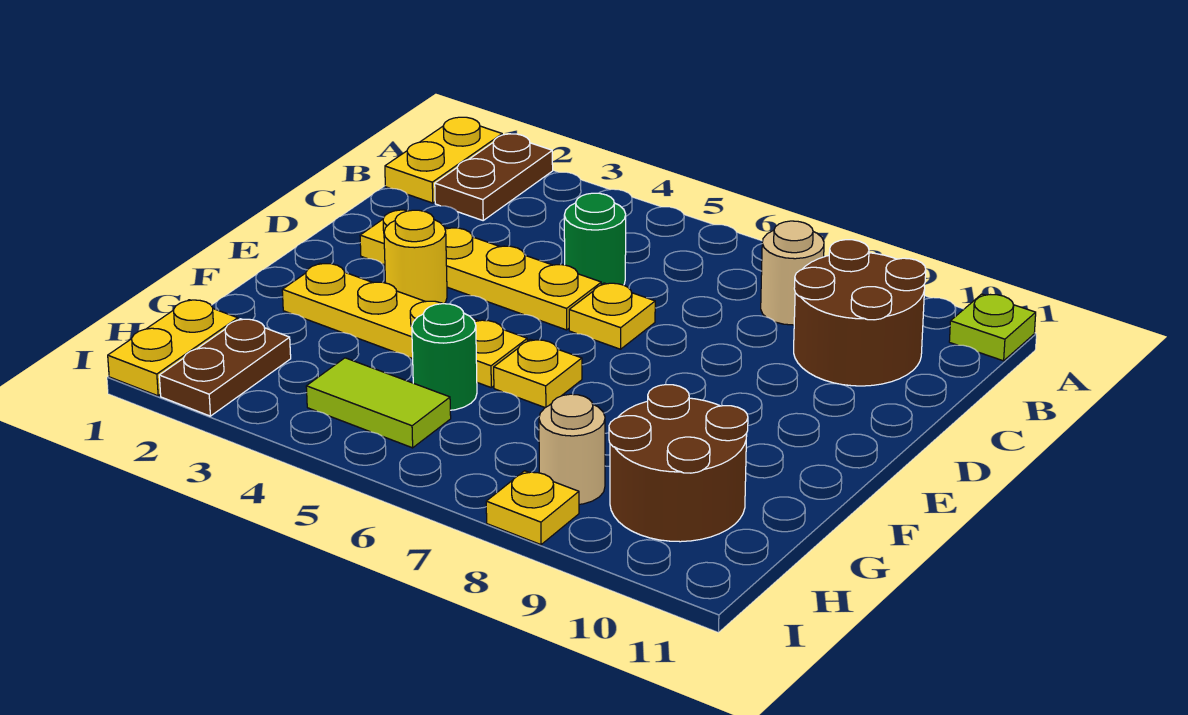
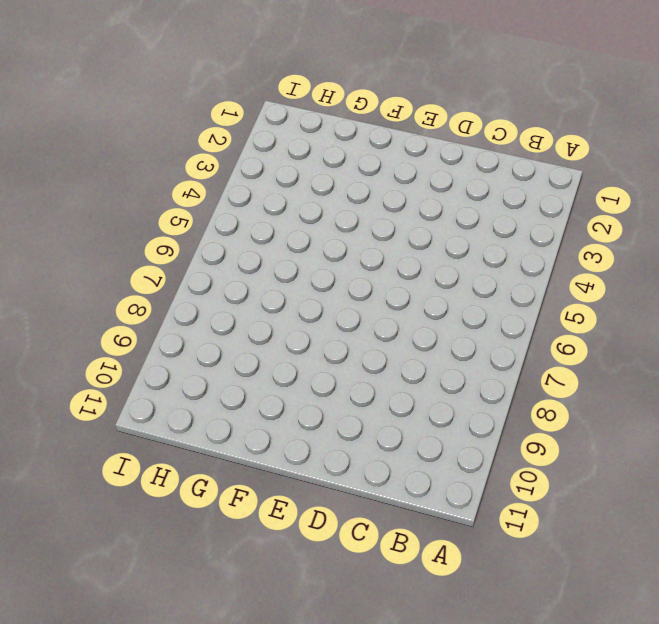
none -> yellow 1x2 plate [385,117,502,203]
none -> brown 1x2 plate [435,134,553,220]
none -> lime 1x1 plate [949,294,1036,361]

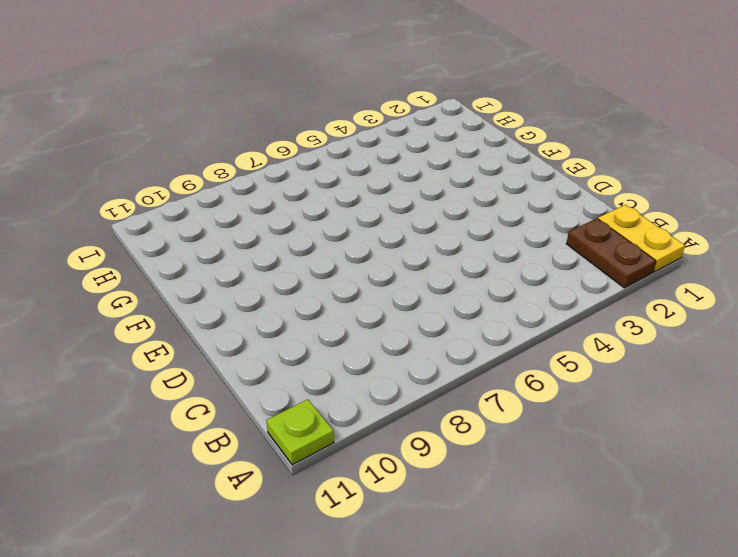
none -> tan 1x1 round brick [761,221,824,325]
none -> brown 2x2 round brick [794,240,926,386]
none -> green 1x1 round brick [564,193,626,285]

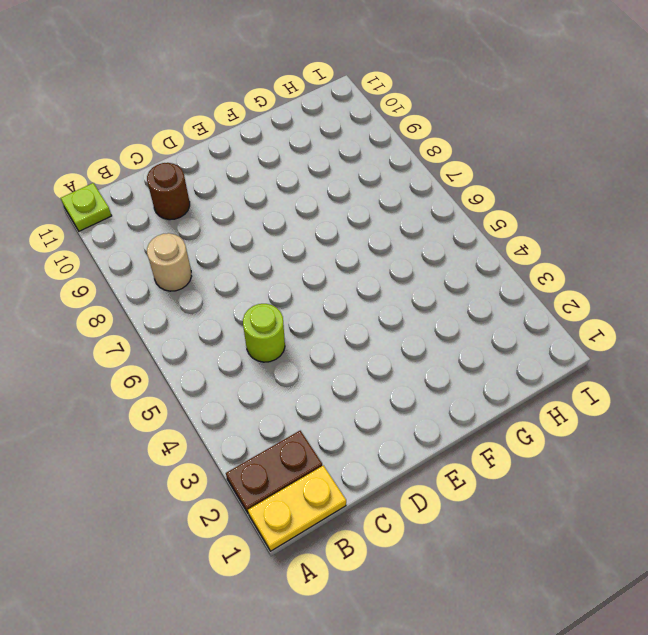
lime 1x1 round brick [243,304,285,362] -> green 1x1 round brick [564,193,626,285]
brown 1x1 round brick [147,163,190,220] -> brown 2x2 round brick [794,240,926,386]
none -> yellow 1x4 plate [360,210,601,330]
none -> yellow 1x1 plate [569,283,655,349]
none -> yellow 1x1 round brick [384,210,447,304]

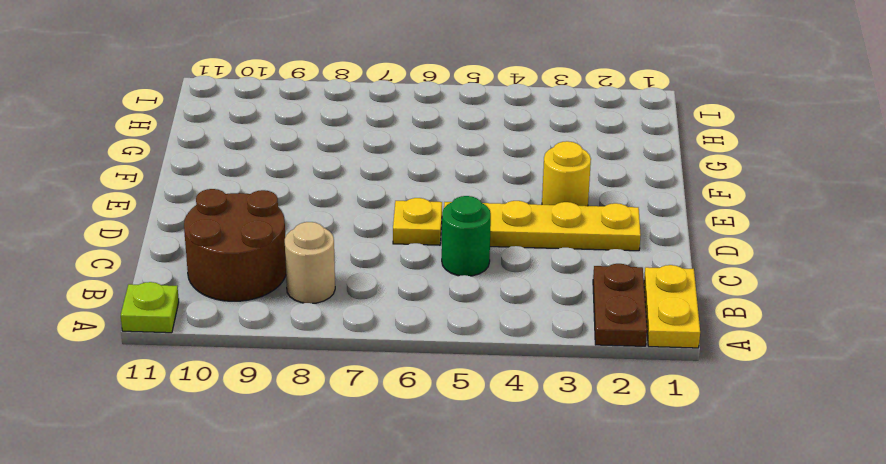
none -> yellow 1x4 plate [282,263,527,387]
none -> yellow 1x1 plate [494,339,582,408]
none -> green 1x1 round brick [412,304,477,410]

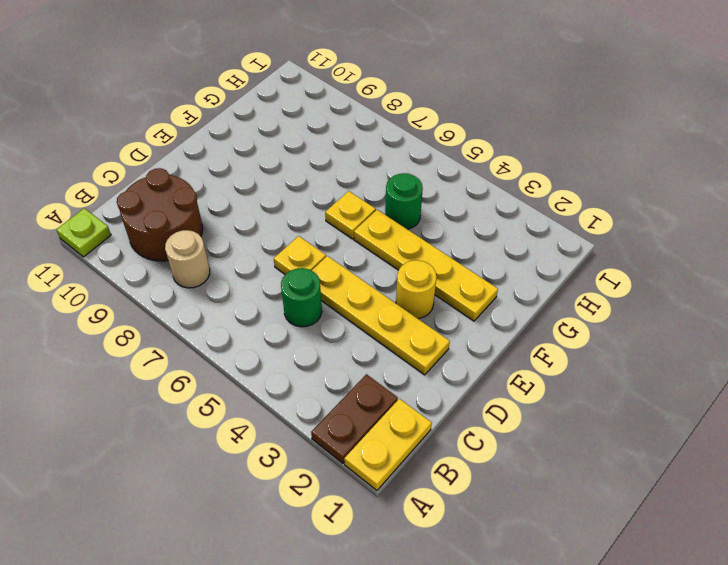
none -> brown 2x2 round brick [609,385,748,542]
none -> yellow 1x2 plate [108,300,238,396]
none -> brown 1x2 plate [159,319,291,416]

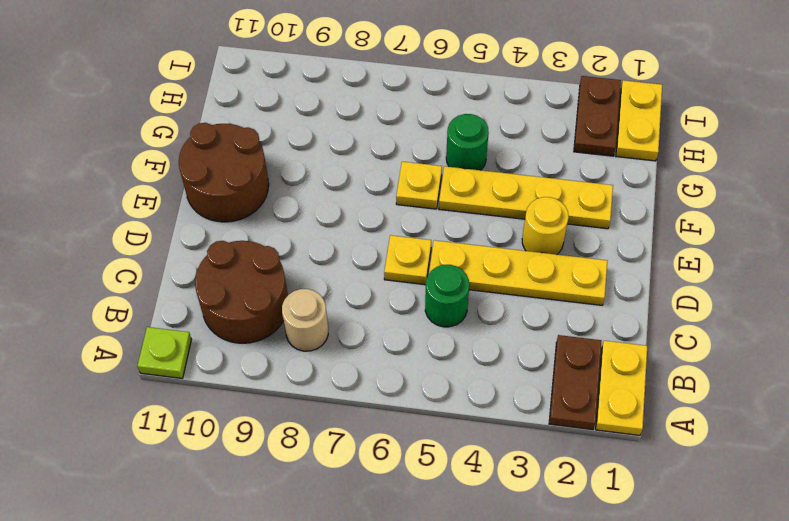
brown 2x2 round brick [179,123,269,222] -> brown 2x2 round brick moved to [609,385,748,542]
none -> lime 1x2 tile [306,358,451,448]
none -> tan 1x1 round brick [539,394,605,504]
none -> yellow 1x1 plate [486,471,579,545]

